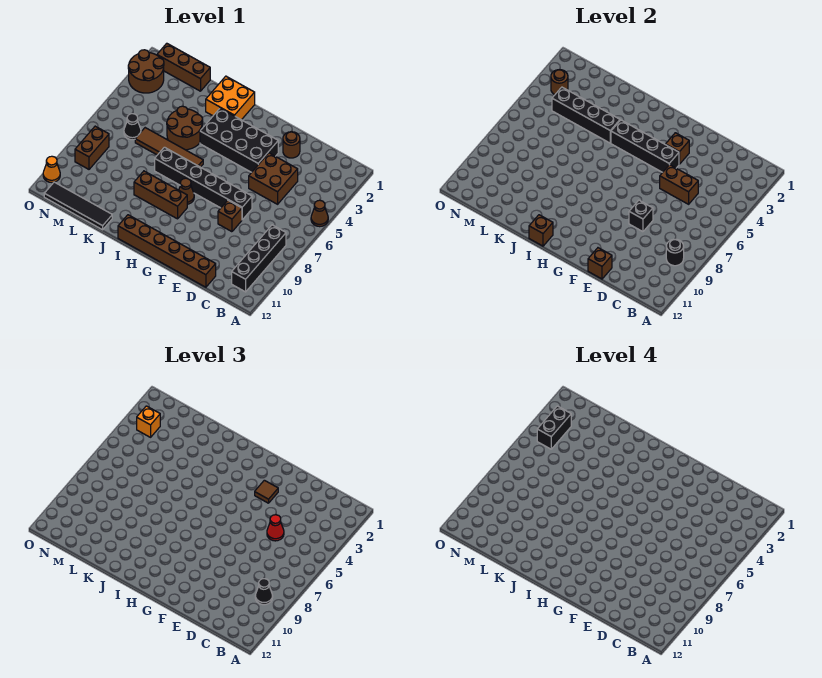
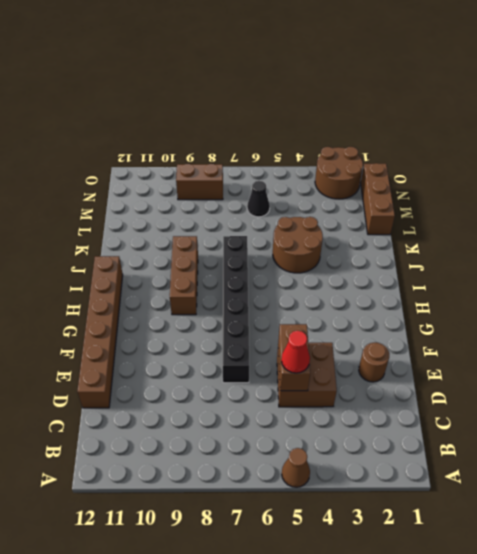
none -> black 1x4 brick [232,225,286,292]
none -> brown 1x1 brick [218,200,242,232]
none -> black 2x4 brick [200,108,278,172]
none -> brown 1x1 cone [179,178,194,204]

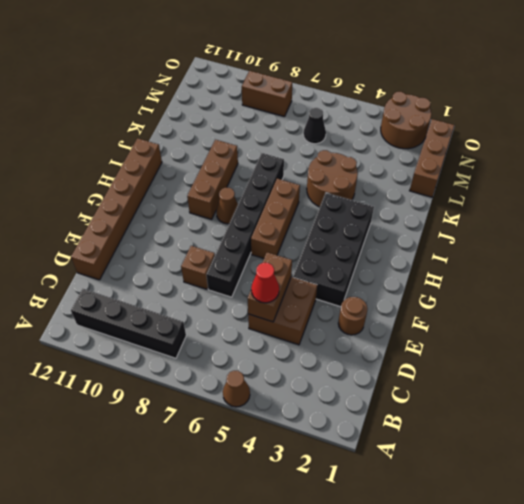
brown 1x3 brick [251,179,300,259] -> brown 1x4 tile [135,128,203,167]
none -> orange 2x2 brick [206,76,255,120]
none -> black 1x4 tile [44,182,112,230]
none -> orange 1x1 cone [43,156,60,182]
none -> black 1x1 round brick [666,239,684,266]

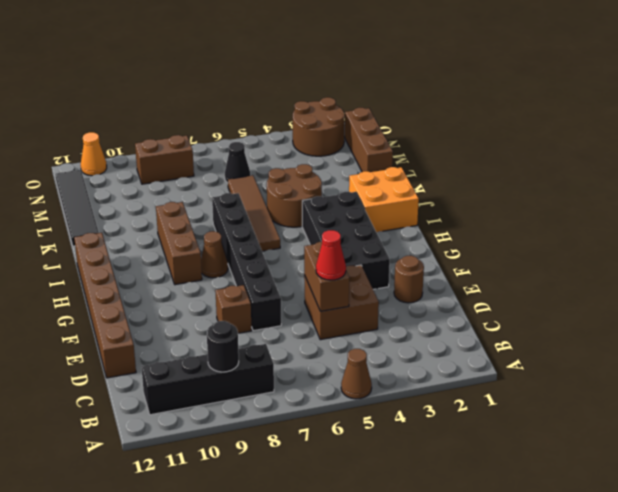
none -> black 1x1 brick [629,200,653,232]
none -> brown 1x1 brick [588,248,612,279]
none -> brown 1x1 brick [666,133,689,164]
none -> black 1x4 brick [611,120,679,172]

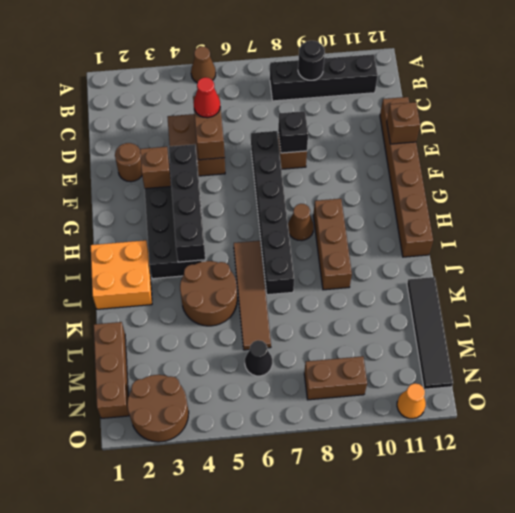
none -> brown 1x1 brick [529,215,553,246]
none -> black 1x4 brick [552,87,620,143]
none -> brown 1x1 round brick [551,70,568,95]
none -> black 1x1 cone [255,579,273,605]

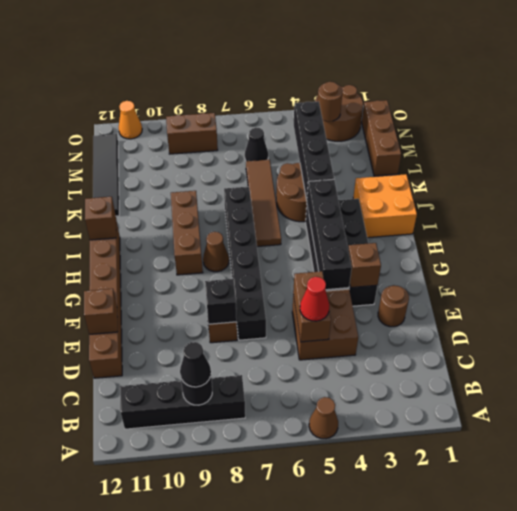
none -> brown 1x1 tile [255,480,278,503]
none -> orange 1x1 brick [137,406,160,437]
none -> black 1x2 brick [537,406,571,449]

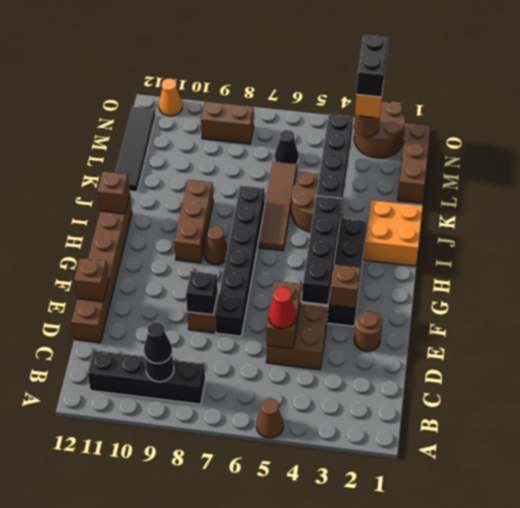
black 1x2 brick [356,35,388,97] -> black 1x2 brick turned to [537,406,571,449]
none -> brown 1x1 tile [255,480,278,503]

